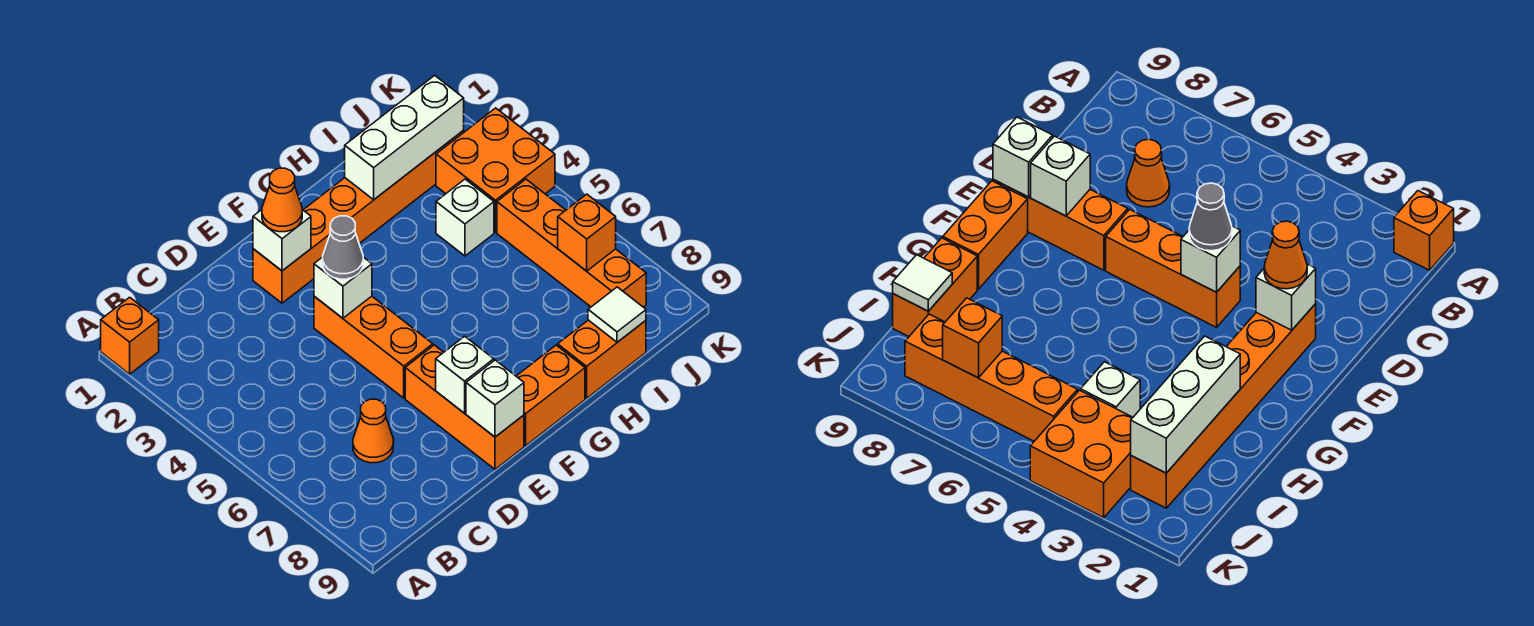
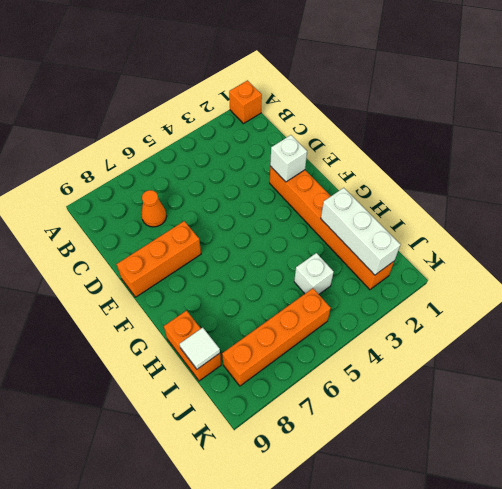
none -> orange 1x3 brick [314,296,433,398]
none -> orange 1x2 brick [516,345,585,446]
none -> orange 2x2 brick [436,108,555,232]

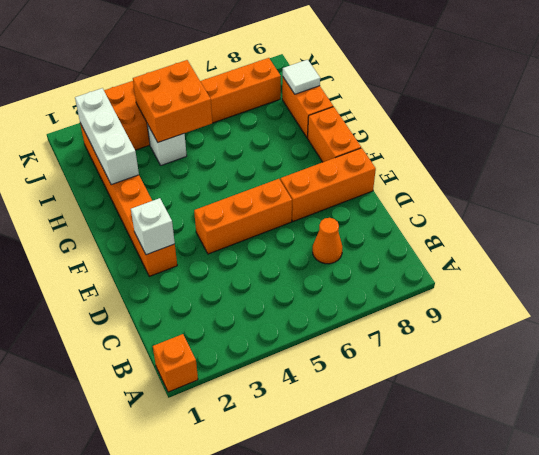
orange 2x2 brick [133,60,212,142] -> none
none -> white 1x1 brick [314,257,372,318]
none -> white 1x1 brick [436,336,494,413]
none -> white 1x1 brick [466,360,524,437]

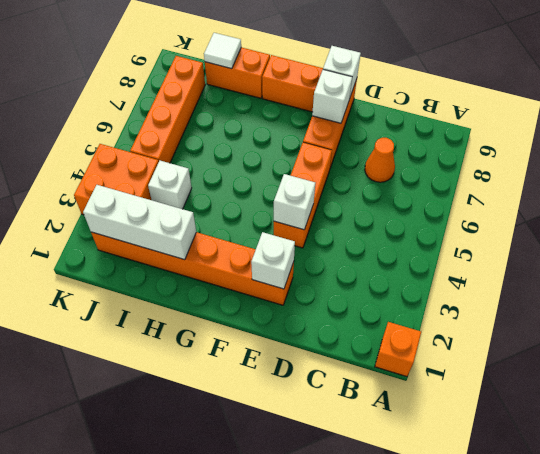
none -> orange 1x1 brick [558,194,616,271]
none -> orange 1x1 cone [262,168,302,232]
none -> grey 1x1 cone [323,216,363,279]

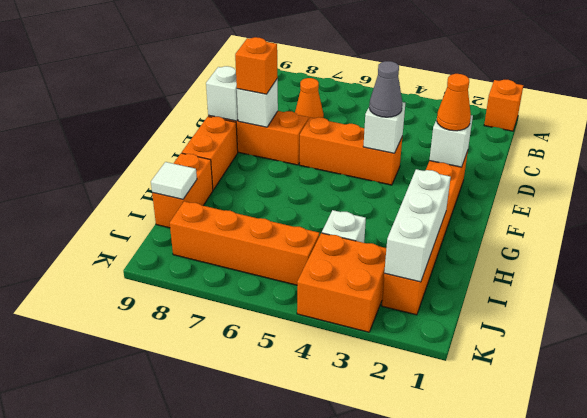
orange 1x1 brick [235,37,278,94] -> orange 1x1 brick moved to [558,194,616,271]

